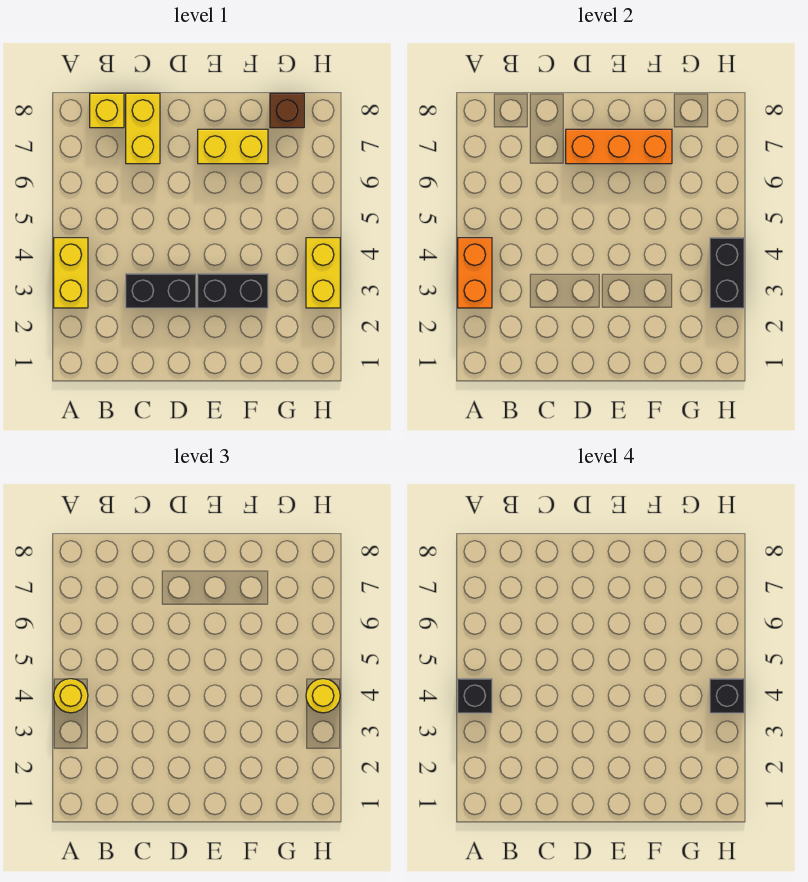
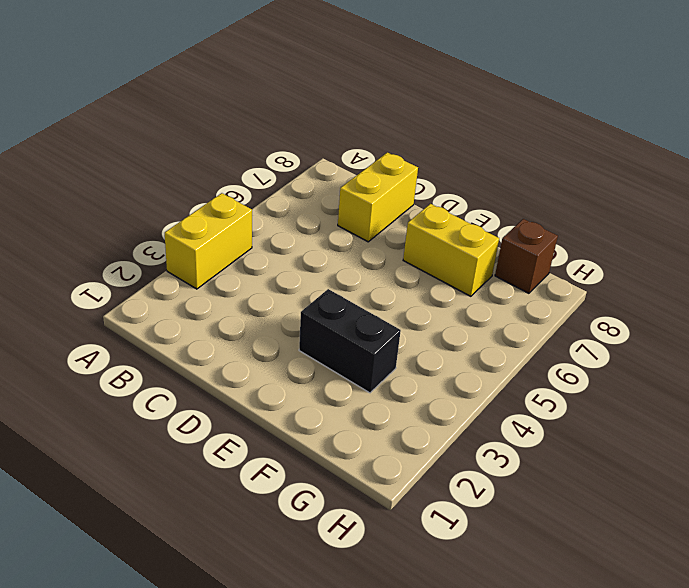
none -> yellow 1x1 brick [90,93,124,128]
none -> black 1x2 brick [126,274,196,308]
none -> yellow 1x2 brick [306,238,340,308]

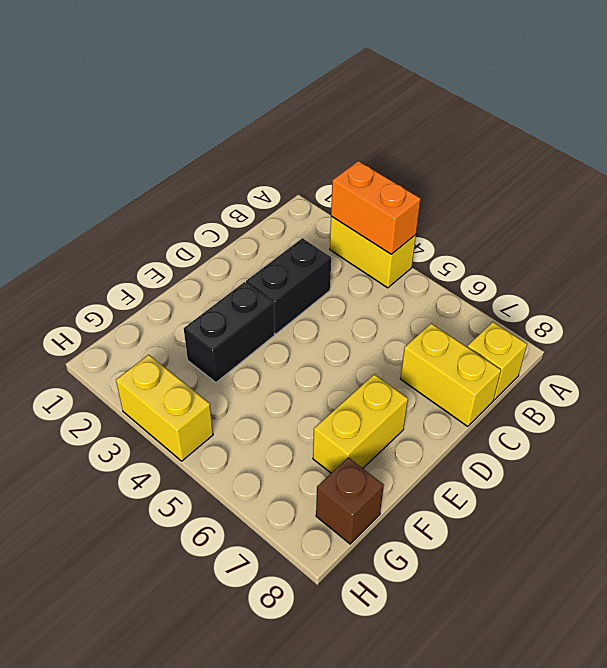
none -> orange 1x3 brick [566,129,672,164]
none -> black 1x2 brick [710,238,744,308]
none -> yellow 1x1 round brick [54,679,88,713]

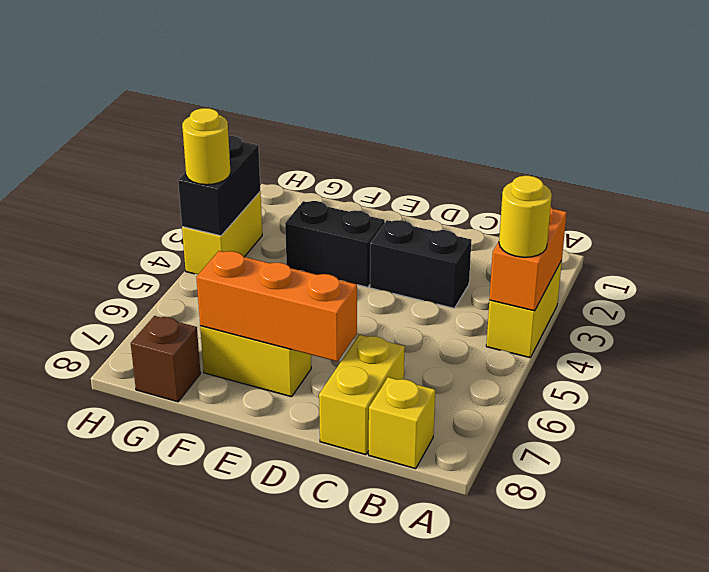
none -> black 1x1 brick [458,679,492,713]
none -> black 1x1 brick [710,679,744,713]

